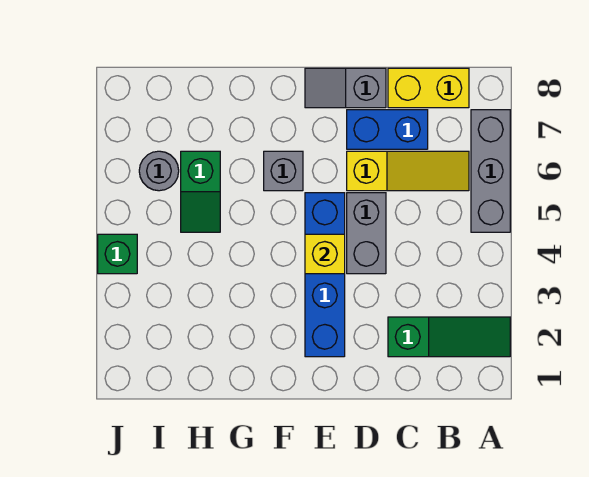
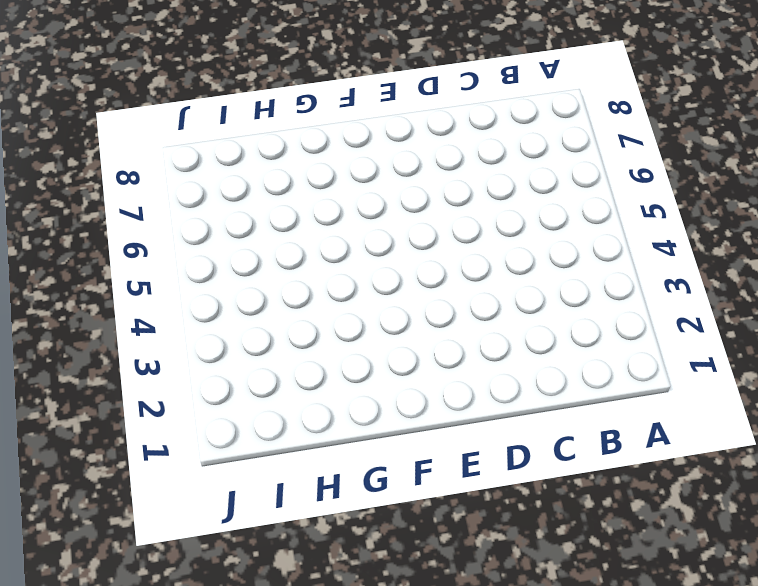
none -> green 1x3 slope [388,317,510,357]
none -> grey 1x3 brick [471,110,510,232]
none -> yellow 1x3 slope [347,151,469,191]

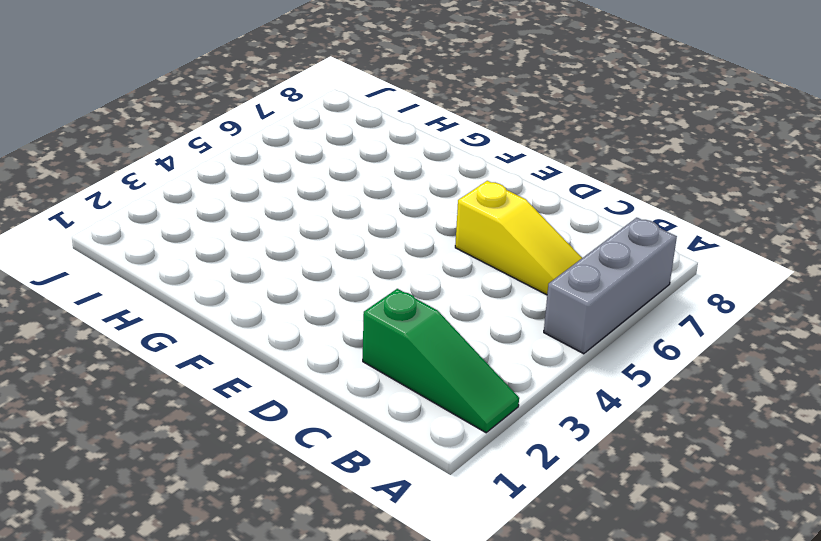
none -> yellow 1x2 brick [388,68,469,108]
none -> blue 1x2 brick [347,110,428,149]
none -> grey 1x2 brick [347,193,386,274]

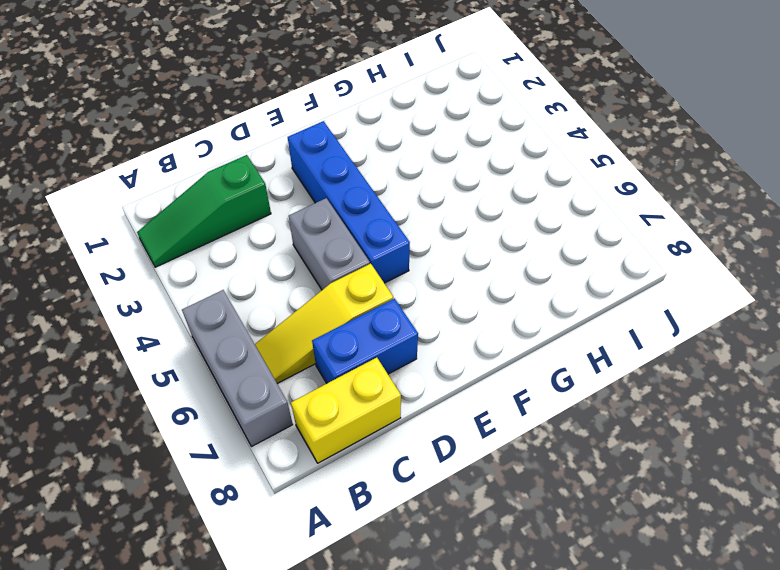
none -> grey 1x2 slope [305,68,386,108]
none -> grey 1x1 brick [264,151,303,191]
none -> green 1x2 slope [181,151,220,232]

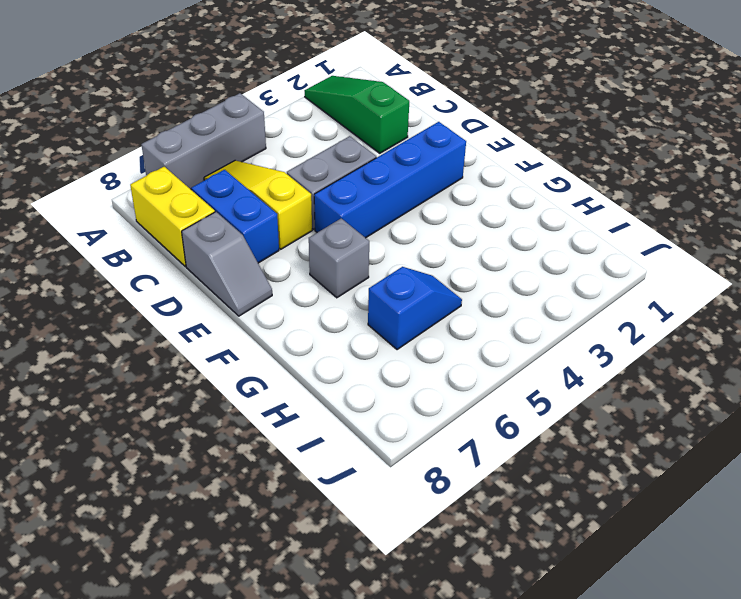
blue 1x2 slope [368,267,462,350] -> green 1x2 slope [181,151,220,232]
none -> grey 1x1 round brick [139,151,179,191]
none -> green 1x1 brick [98,234,137,274]
none -> yellow 1x1 brick [305,234,345,274]

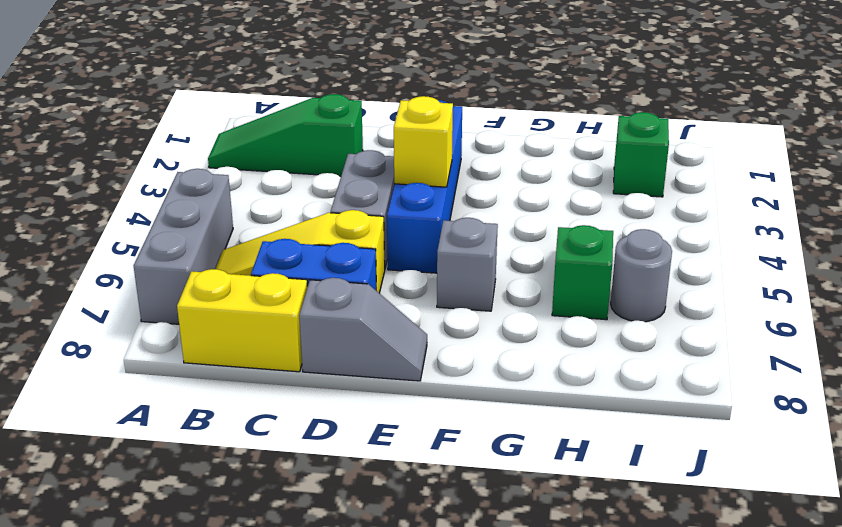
green 1x1 brick [613,112,669,197] -> green 1x1 brick moved to [98,234,137,274]

